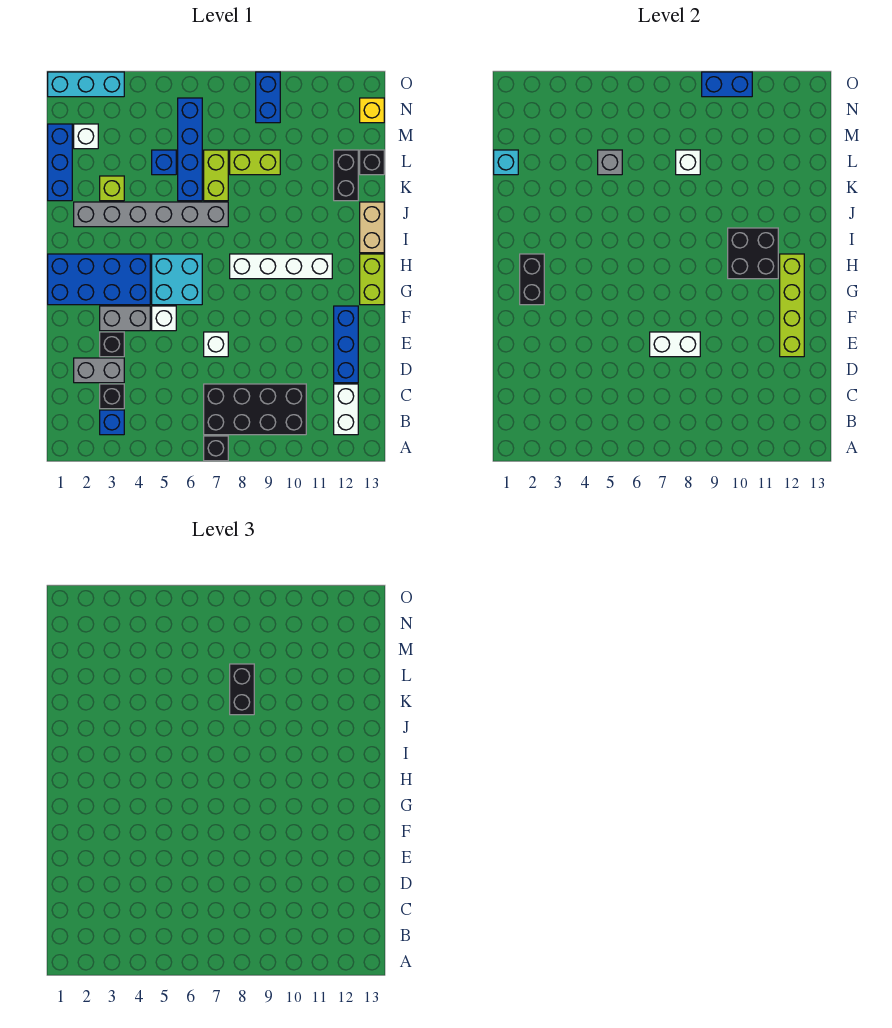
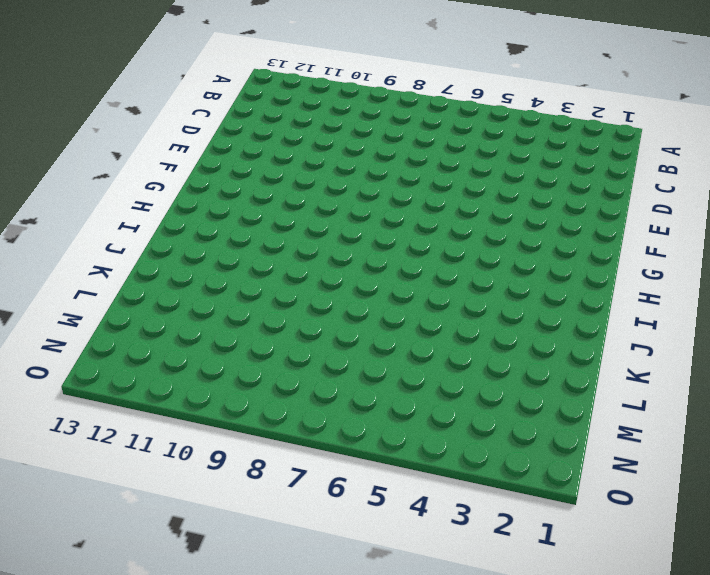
none -> black 1x1 brick [204,436,228,461]
none -> blue 1x1 brick [100,410,124,435]
none -> black 2x4 brick [204,384,306,435]
none -> white 1x2 brick [334,384,358,435]

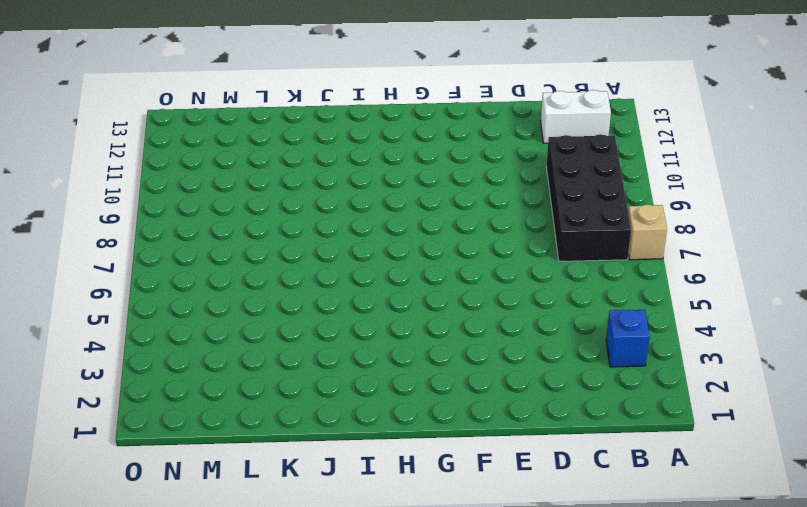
tan 1x1 brick [628,205,667,260] -> black 1x1 brick [204,436,228,461]
none -> black 1x1 brick [100,384,124,409]
none -> grey 1x2 brick [74,358,124,383]
none -> blue 1x3 brick [334,306,358,383]
none -> black 1x1 brick [100,332,124,357]

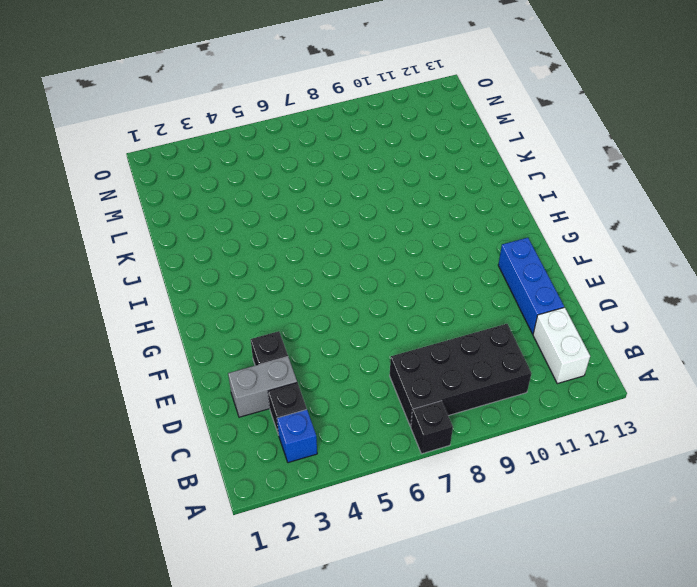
none -> white 1x1 brick [204,332,228,357]
none -> grey 1x2 brick [100,306,150,331]
none -> white 1x1 brick [152,306,176,331]
none -> blue 2x4 brick [48,254,150,305]

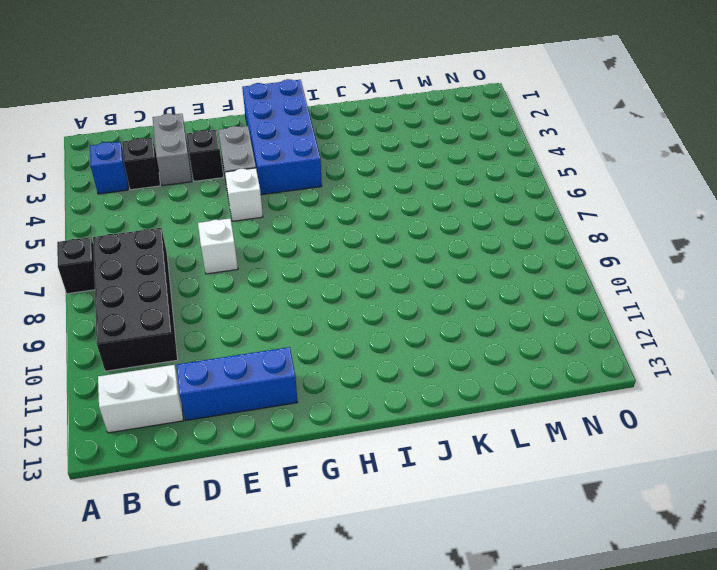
none -> cyan 2x2 brick [152,254,202,305]
none -> lime 1x2 brick [360,254,384,305]
none -> white 1x4 brick [230,254,332,279]
none -> tan 1x2 brick [360,202,384,253]

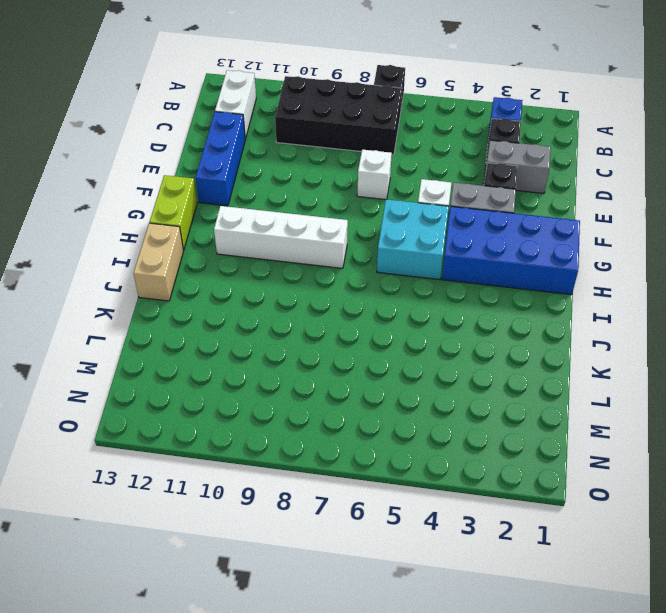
none -> grey 1x6 brick [74,202,228,227]
none -> blue 1x3 brick [48,124,72,201]
none -> lime 1x1 brick [100,176,124,201]
none -> blue 1x4 brick [178,98,202,201]

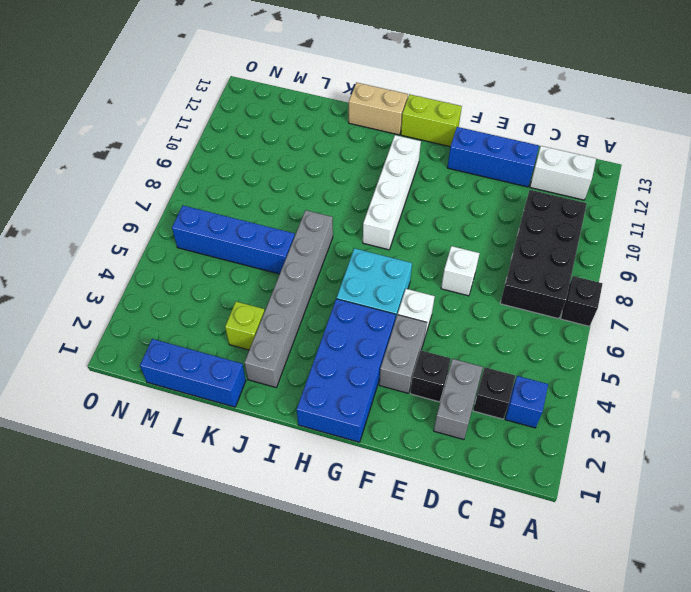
none -> lime 1x2 brick [204,150,228,201]
none -> black 1x2 brick [334,150,358,201]
none -> blue 1x1 brick [152,150,176,175]
none -> lime 1x2 brick [230,150,280,175]

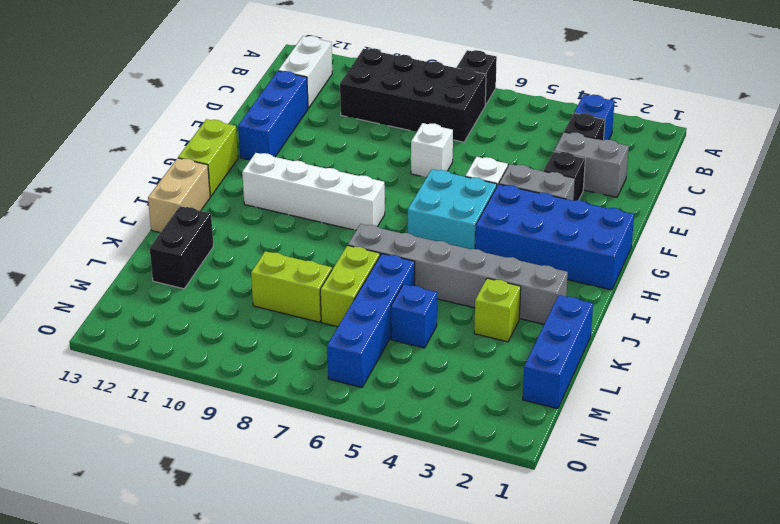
none -> black 1x1 brick [360,150,384,175]
none -> white 1x1 brick [74,124,98,149]
none -> blue 1x2 brick [256,72,280,123]
none -> yellow 1x1 brick [360,98,384,123]

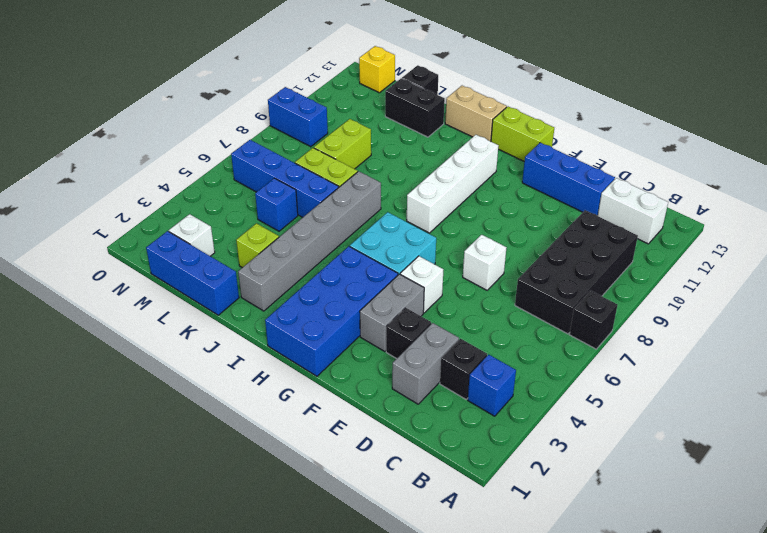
none -> cyan 1x3 brick [48,72,124,97]
none -> white 1x2 brick [650,332,700,357]
none -> lime 1x4 brick [780,254,804,357]
none -> black 1x2 brick [520,254,544,305]

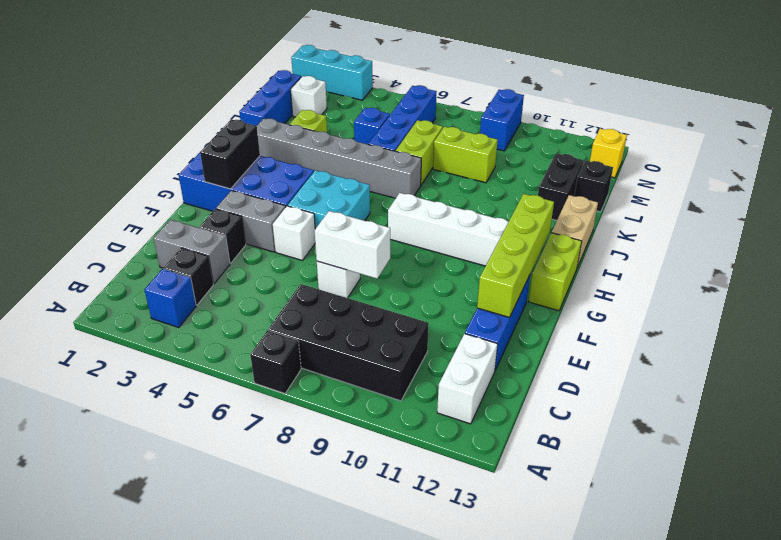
none -> black 2x2 brick [728,228,778,279]
none -> cyan 1x1 brick [494,150,518,175]
none -> grey 1x1 brick [598,150,622,175]
none -> white 1x1 brick [676,150,700,175]

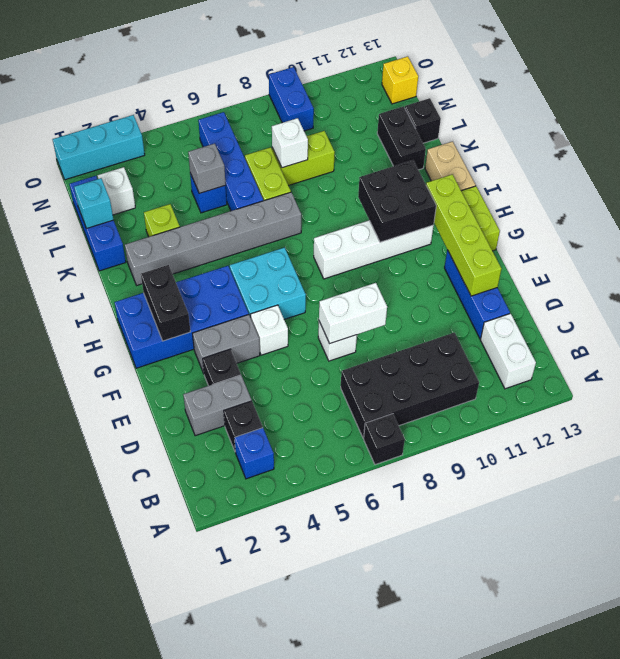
none -> blue 1x2 brick [702,72,752,97]
none -> black 1x2 brick [230,664,254,715]

